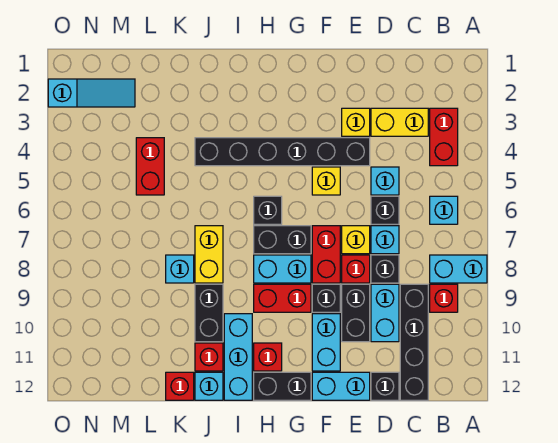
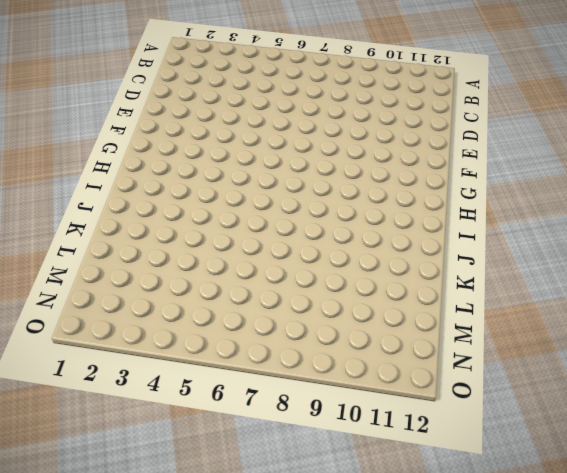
none -> cyan 1x2 brick [430,255,487,283]
none -> red 1x2 brick [430,108,458,166]
none -> cyan 1x1 brick [430,196,458,224]
none -> red 1x1 brick [430,284,458,312]

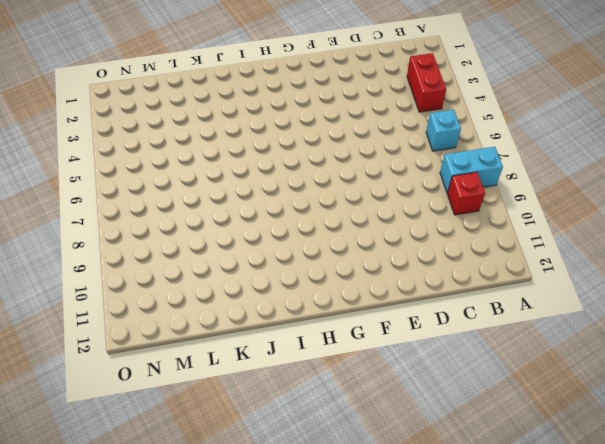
none -> yellow 1x2 brick [371,108,428,136]
none -> black 1x4 brick [400,284,428,400]
none -> cyan 1x1 brick [371,167,399,195]
none -> black 1x1 brick [371,196,399,224]

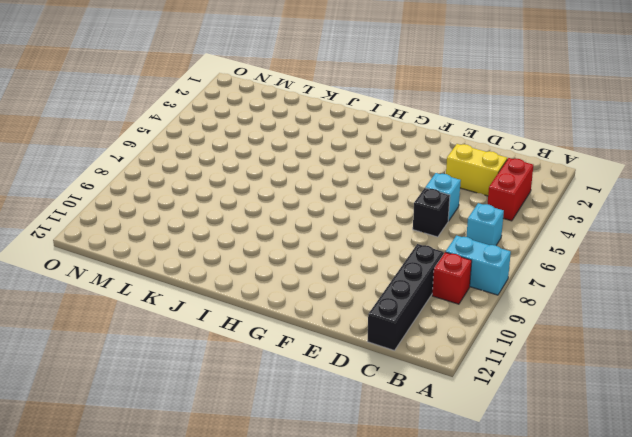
none -> cyan 1x1 brick [371,226,399,254]
none -> black 1x1 brick [371,255,399,283]
none -> cyan 1x2 brick [371,284,399,342]
none -> black 1x1 brick [371,372,399,400]

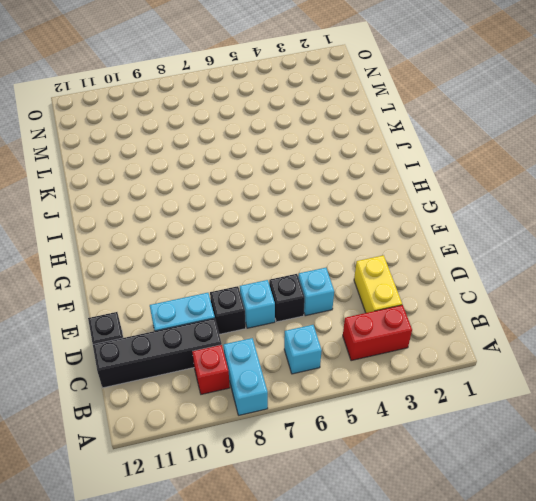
none -> yellow 1x1 brick [342,108,370,136]
none -> black 1x6 brick [195,138,370,166]
none -> yellow 1x1 brick [342,226,370,254]
none -> red 1x1 brick [342,255,370,283]

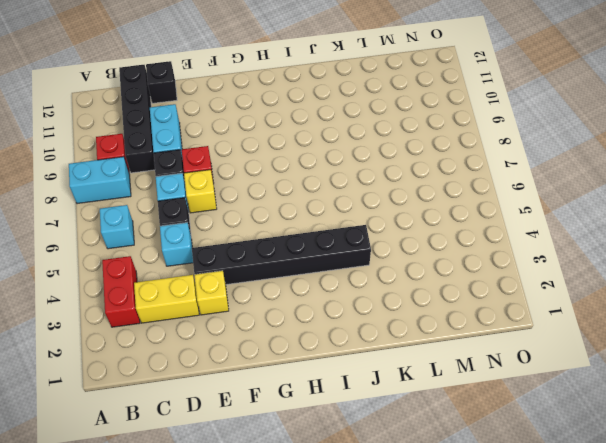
none -> black 1x2 brick [342,284,370,342]
none -> cyan 1x2 brick [312,372,370,400]
none -> yellow 1x1 brick [312,167,340,195]
none -> red 1x2 brick [312,226,340,283]

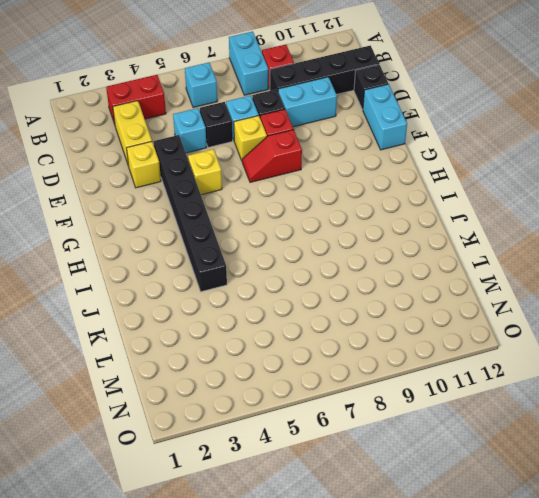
red 1x2 slope [242,130,302,182] -> red 1x2 brick [312,226,340,283]
none -> black 1x2 brick [342,284,370,342]
none -> black 1x1 brick [312,284,340,312]
none -> cyan 1x2 brick [312,314,340,371]
none -> black 1x2 brick [254,226,311,254]

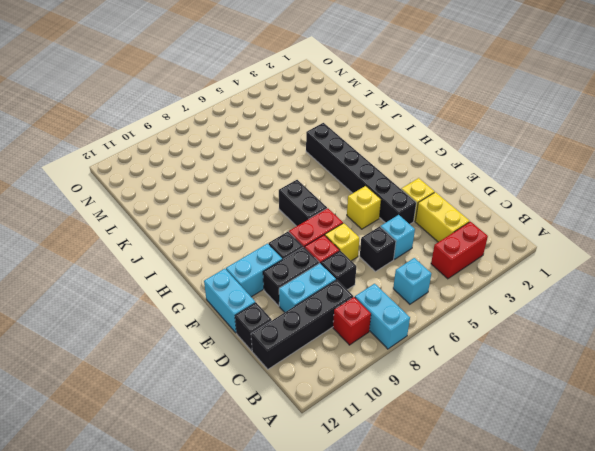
none -> cyan 1x1 brick [371,226,399,254]
none -> cyan 1x2 brick [254,255,311,283]
none -> red 1x2 brick [254,284,311,312]
none -> black 1x2 brick [254,372,311,400]

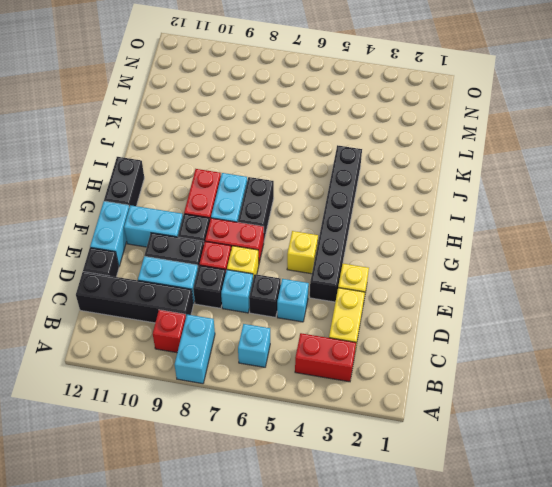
none -> black 1x1 brick [254,196,282,224]
none -> red 1x1 brick [254,343,282,371]
none -> cyan 1x3 brick [224,314,252,400]
none -> yellow 1x2 brick [195,226,223,283]

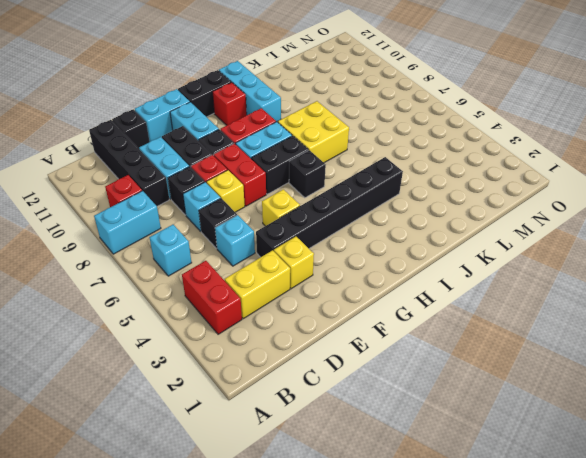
yellow 2x2 brick [278,101,349,163] -> yellow 1x2 brick [195,226,223,283]
none -> black 1x2 brick [195,284,223,342]
none -> red 1x1 brick [195,343,223,371]
none -> cyan 1x1 brick [195,372,223,400]
none -> cyan 1x1 brick [166,255,194,283]

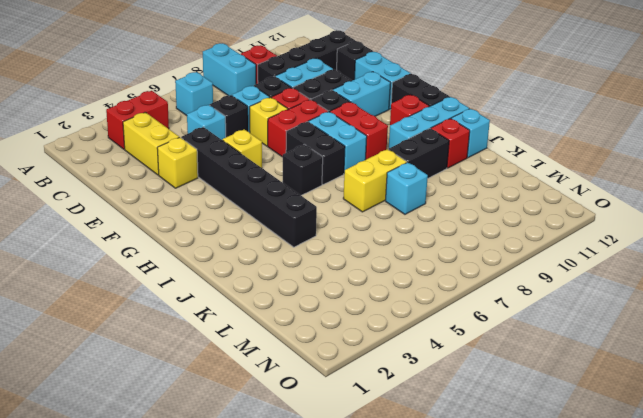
none -> red 1x1 brick [166,372,194,400]
none -> red 1x2 brick [136,138,164,195]
none -> cyan 1x3 slope [48,79,135,107]

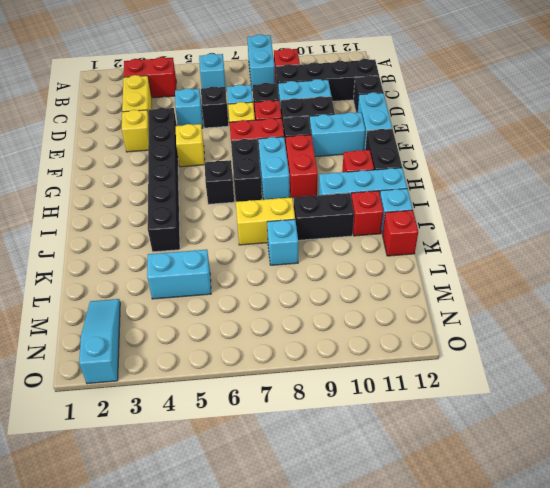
cyan 1x2 brick [147,250,211,299] -> red 1x2 brick [136,138,164,195]

